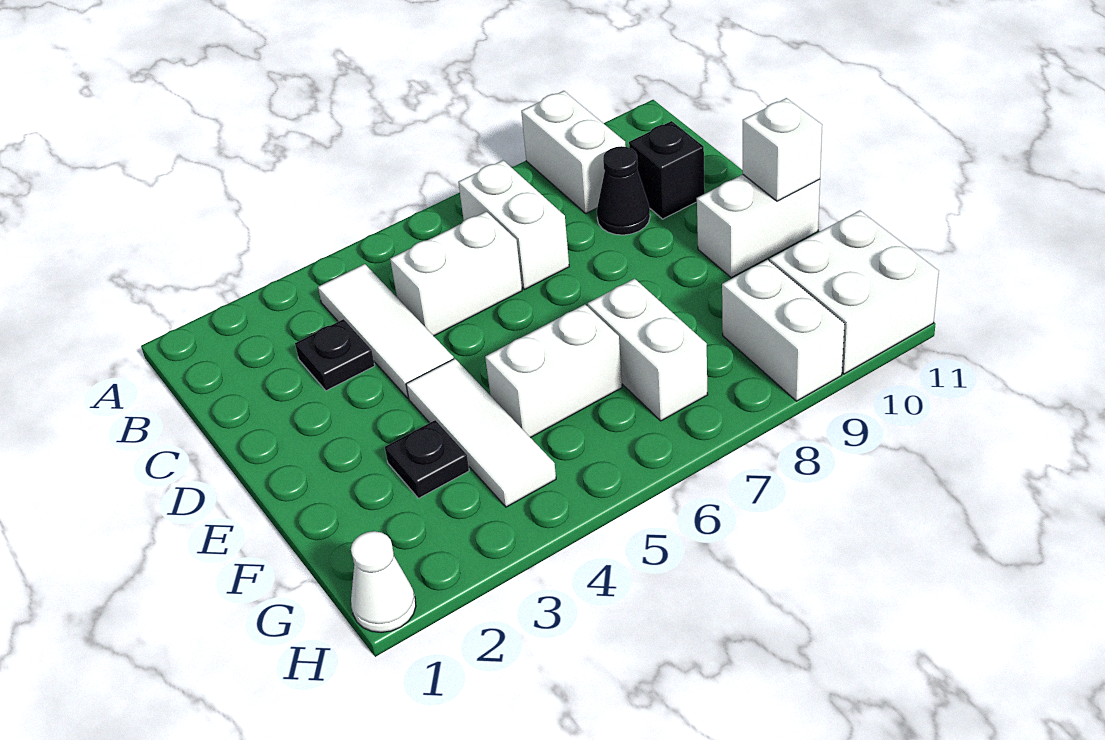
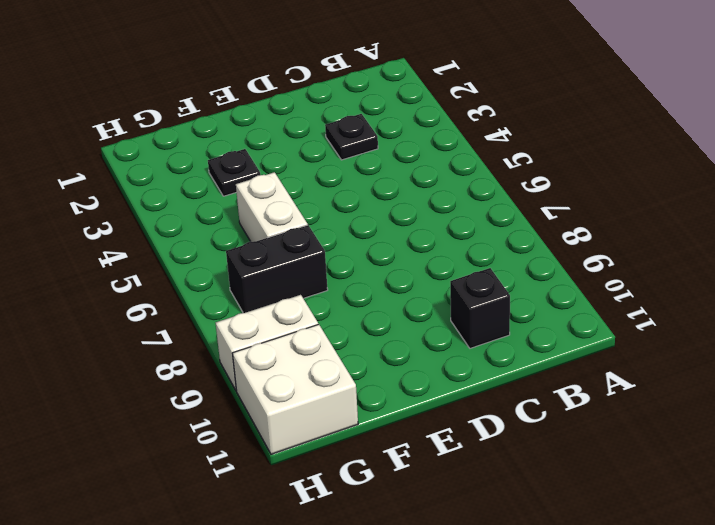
black 1x2 brick [226,225,328,313] -> white 1x2 brick [588,279,708,421]
none -> white 1x2 brick [521,91,626,213]
none -> white 1x3 tile [318,264,454,398]
none -> white 1x2 brick [458,160,569,289]

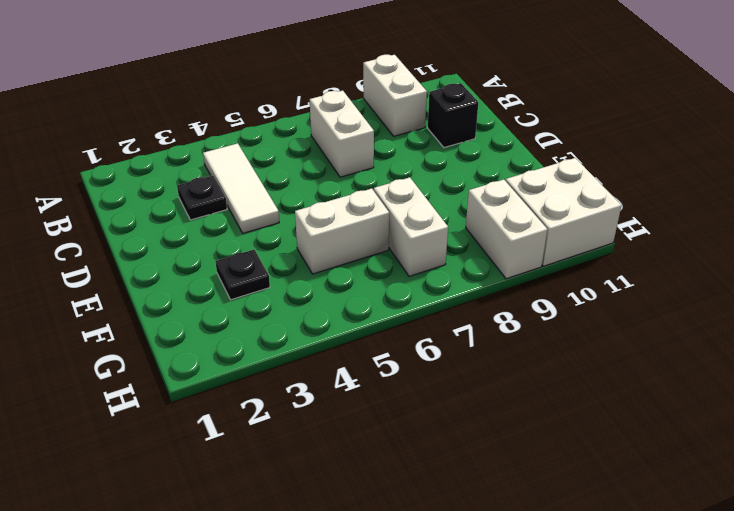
none -> white 1x2 brick [390,211,522,336]
none -> black 1x1 cone [597,146,650,235]
none -> white 1x3 tile [406,359,556,507]

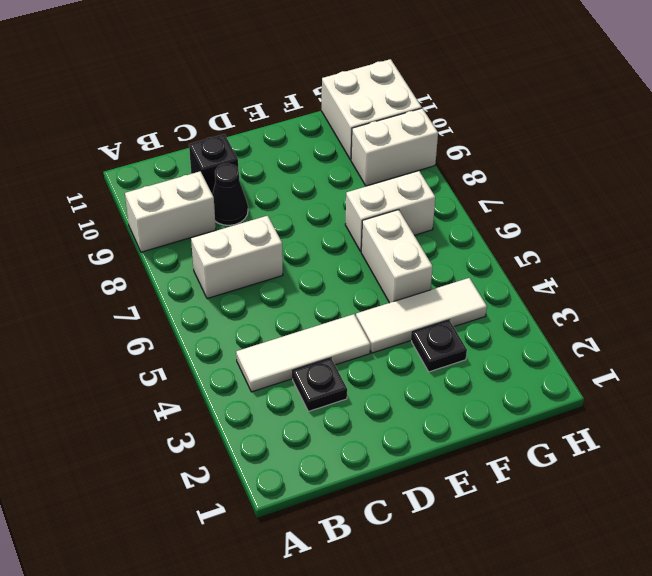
none -> white 1x2 brick [390,211,522,336]
none -> white 1x2 brick [697,175,820,278]
none -> white 1x1 cone [351,531,416,633]

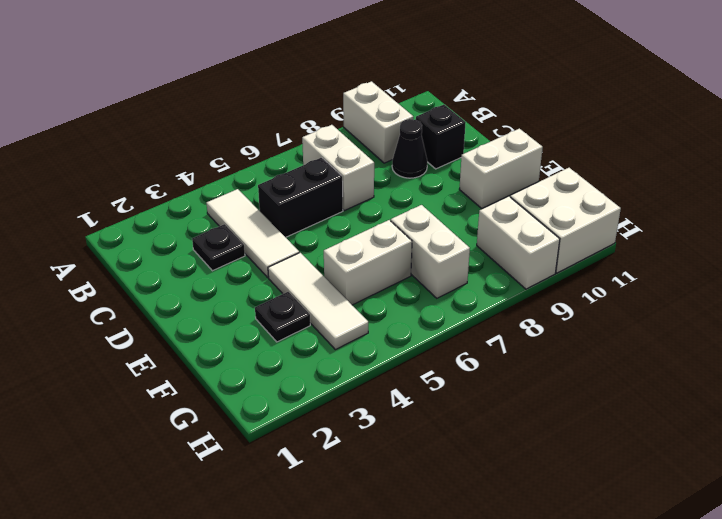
black 1x2 brick [258,157,343,237] -> white 1x2 brick [390,211,522,336]
none -> white 1x1 cone [351,531,416,633]
none -> white 1x1 brick [743,98,822,201]

